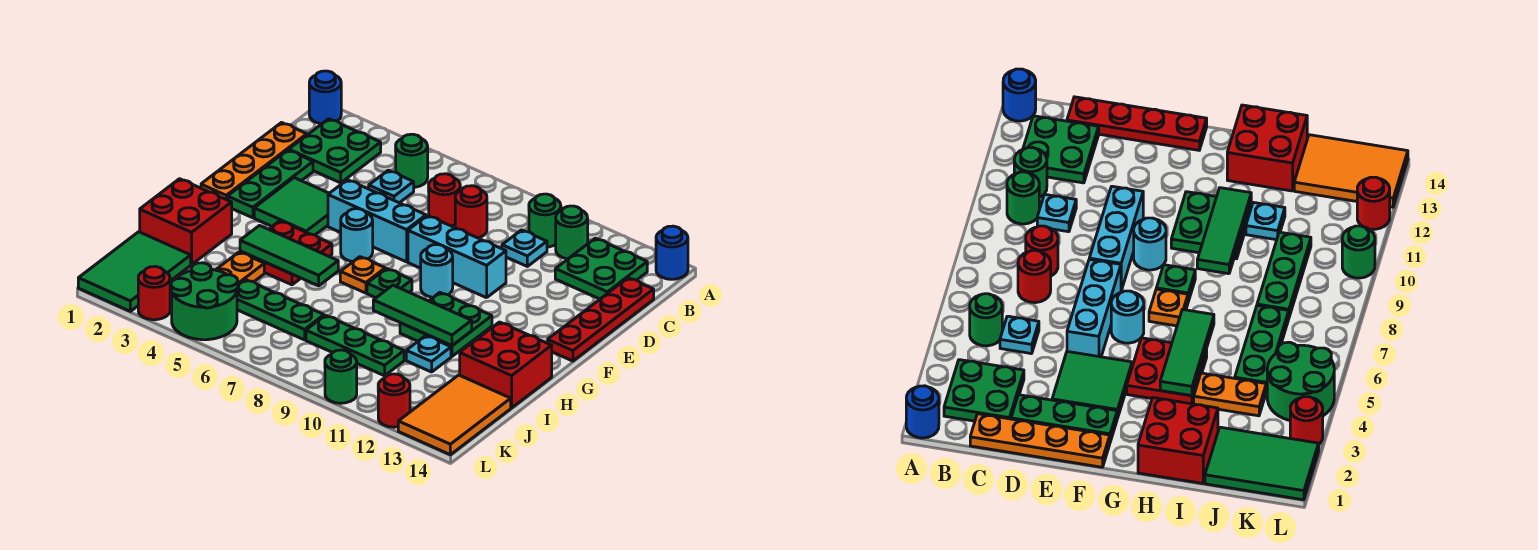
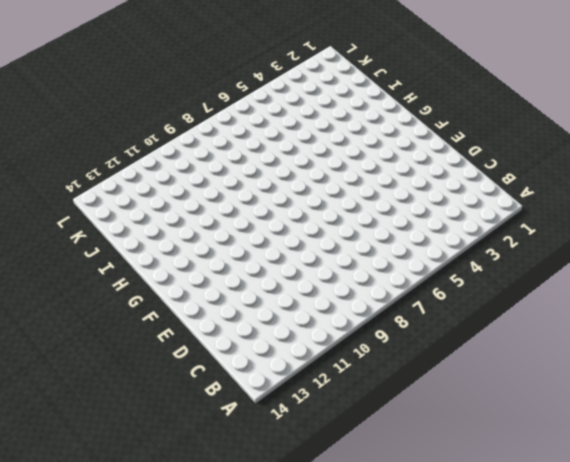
none -> blue 1x1 round brick [309,71,341,124]
none -> blue 1x1 round brick [656,226,688,279]
none -> green 2x2 plate [289,119,381,183]
none -> green 1x1 round brick [395,134,428,187]

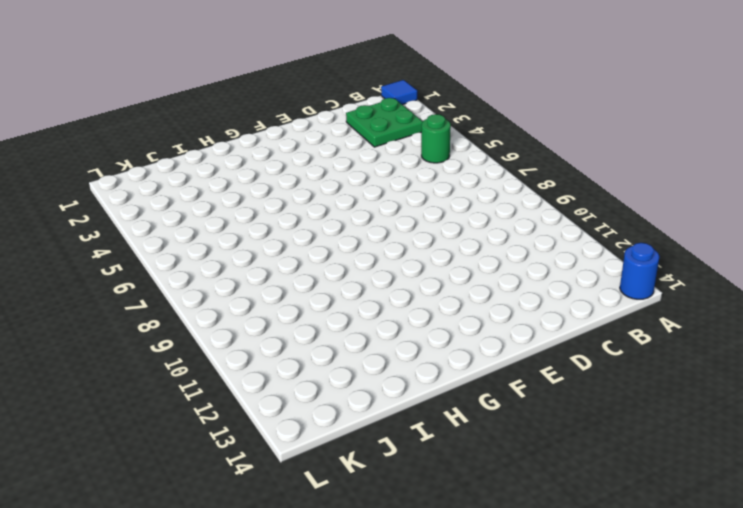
blue 1x1 tile [381,80,417,105] -> blue 1x1 round brick [309,71,341,124]
none -> green 1x1 round brick [529,194,561,247]
none -> green 1x1 round brick [556,206,588,259]
none -> green 2x2 plate [555,238,647,299]
none -> orange 1x4 plate [201,123,307,200]

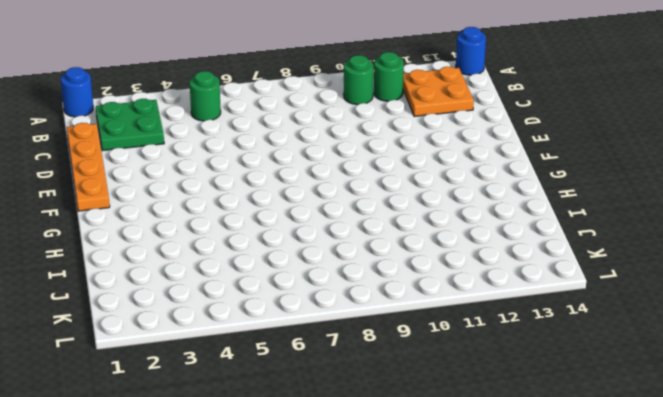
orange 2x2 plate [403,67,474,117] -> green 2x2 plate [555,238,647,299]
none -> cyan 1x1 plate [369,170,414,203]
none -> red 1x1 round brick [429,174,460,226]
none -> red 1x1 round brick [455,186,487,238]
none -> cyan 1x1 plate [502,230,547,266]

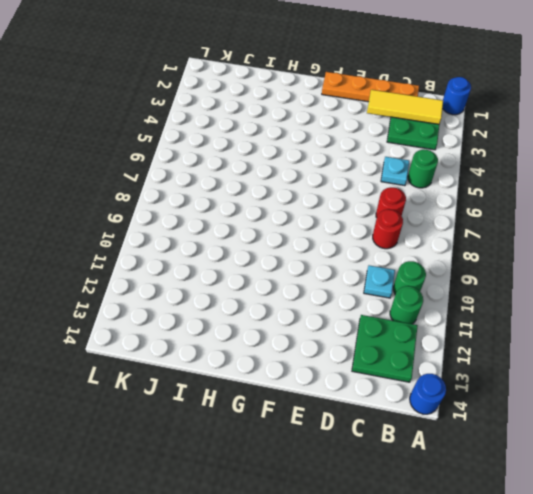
yellow 1x3 tile [367,90,443,124] -> none
none -> red 1x4 plate [548,278,654,361]
none -> green 1x3 plate [228,150,313,218]
none -> green 2x2 tile [254,178,329,235]
none -> cyan 1x3 brick [328,180,426,262]

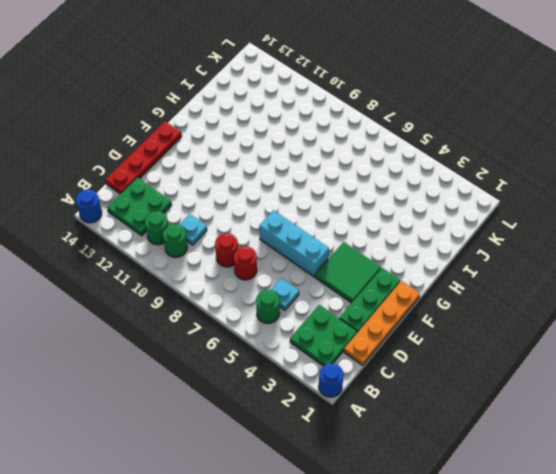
none -> cyan 1x3 brick [408,216,506,298]
none -> cyan 1x1 round brick [341,209,373,262]
none -> cyan 1x1 round brick [421,244,453,297]
none -> red 2x2 plate [240,221,332,285]

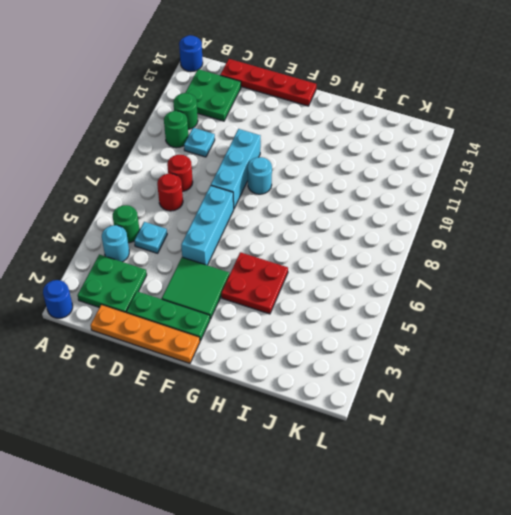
cyan 1x1 round brick [102,225,129,262] -> cyan 1x1 round brick moved to [341,209,373,262]
none -> orange 1x1 plate [340,257,385,293]
none -> green 1x1 plate [367,269,412,298]
none -> green 2x2 plate [400,293,492,356]
none -> red 2x2 brick [140,179,232,265]

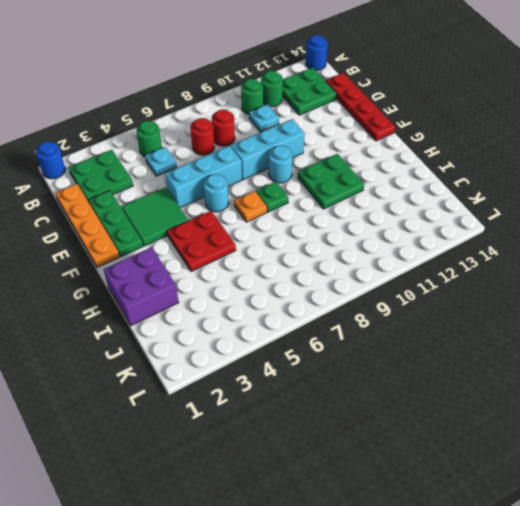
purple 2x2 brick [103,247,179,326] -> red 2x2 brick [140,179,232,265]
none -> red 2x2 brick [460,322,552,408]
none -> orange 1x2 plate [216,252,264,285]
none -> cyan 1x1 plate [406,336,451,372]
none -> green 2x3 tile [78,232,191,311]

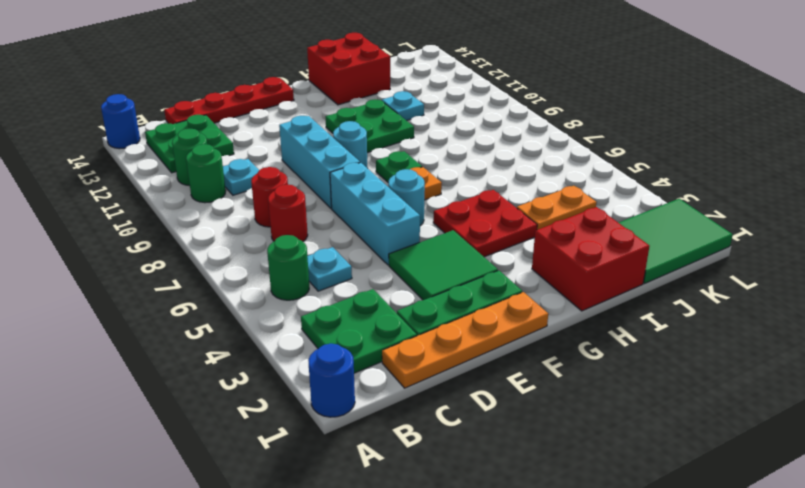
none -> green 1x3 plate [237,280,324,340]
none -> green 1x3 plate [306,315,404,376]
none -> orange 2x3 tile [398,375,511,455]
none -> green 2x2 round brick [171,263,238,340]

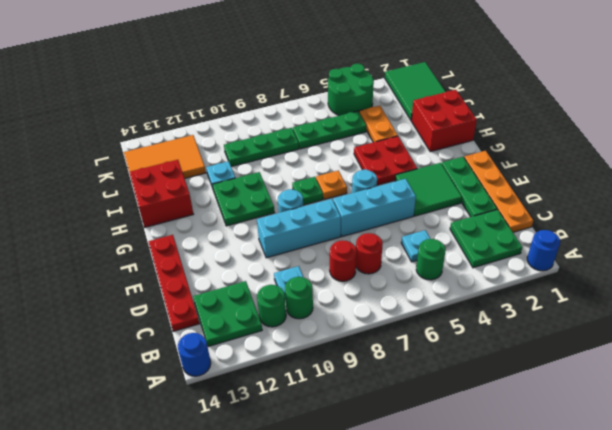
orange 2x3 tile [124,135,206,179] -> orange 2x3 tile turned to [398,375,511,455]
none -> red 1x1 round brick [138,266,170,320]
none -> green 1x1 round brick [325,350,357,403]
none -> red 1x1 round brick [378,374,410,427]
none -> green 1x3 tile [240,226,338,286]

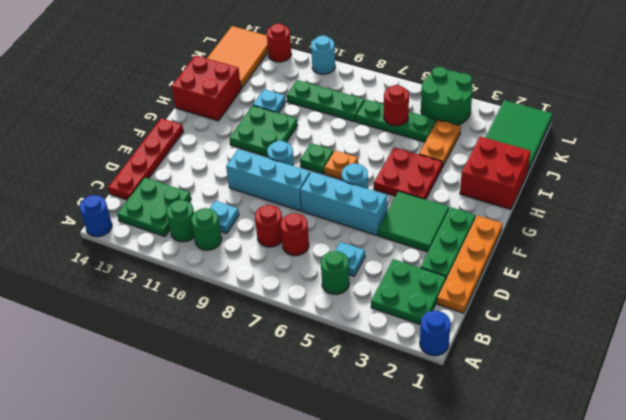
red 1x1 round brick [384,85,409,126] -> red 1x1 round brick moved to [138,266,170,320]
cyan 1x1 round brick [311,36,335,74] -> green 1x1 round brick [325,350,357,403]
none -> green 1x3 tile [240,226,338,286]
none -> green 1x3 tile [373,285,472,346]

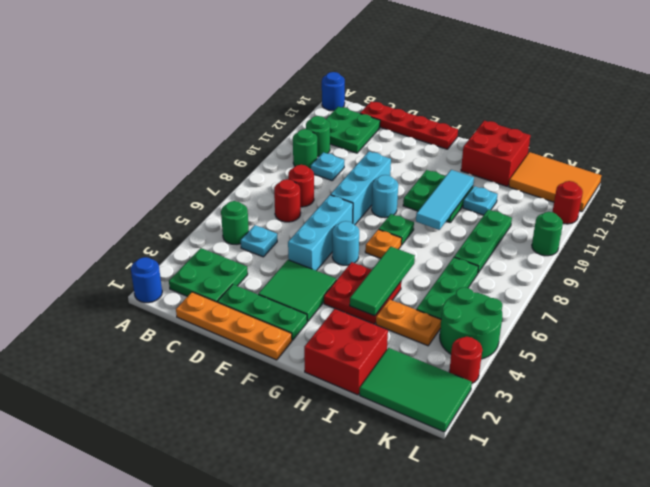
cyan 1x3 tile [416,170,474,230] -> green 1x3 tile [373,285,472,346]

